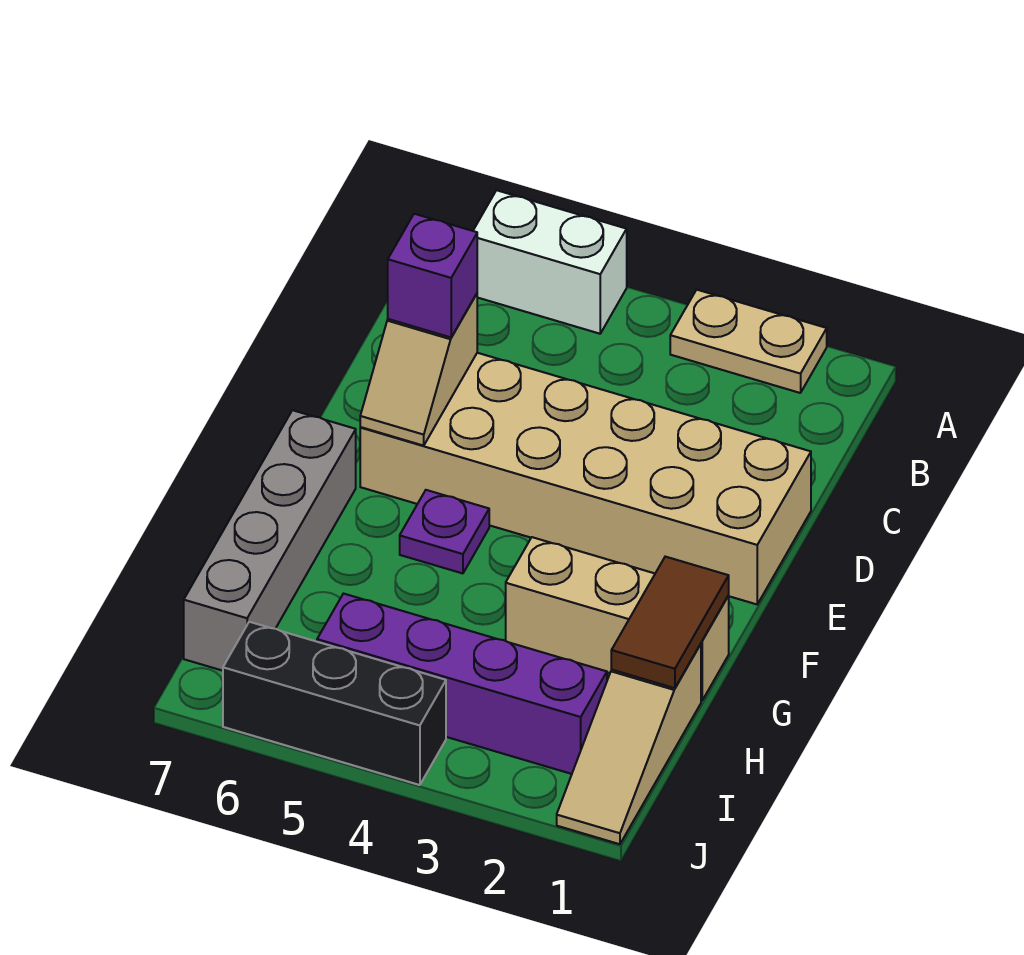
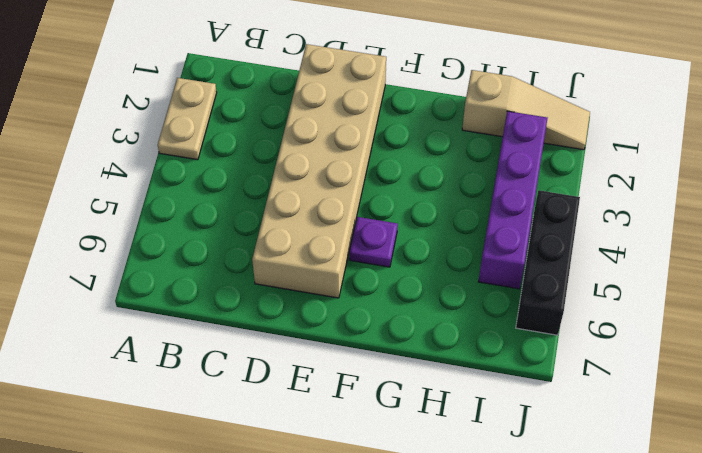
none -> white 1x2 brick [473,190,627,334]
none -> grey 1x4 brick [184,410,356,671]
none -> tan 1x3 brick [506,537,729,700]

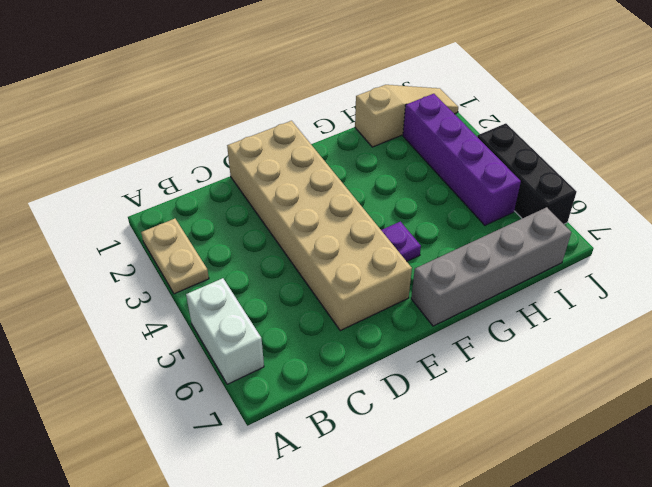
none -> tan 1x3 brick [506,537,729,700]
none -> tan 1x2 slope [360,294,477,446]
none -> brown 1x2 tile [611,557,729,688]

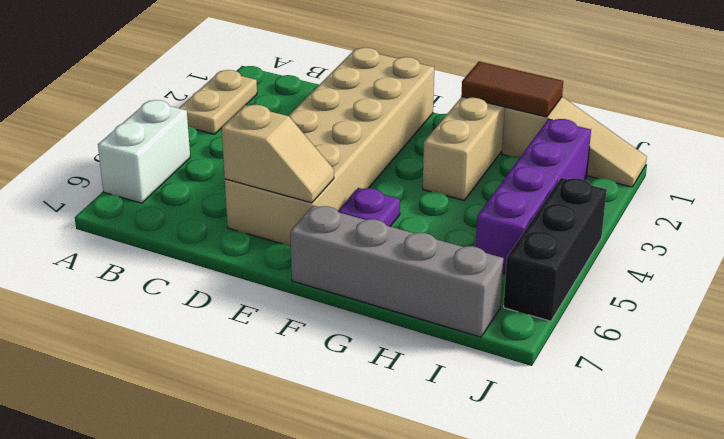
none -> purple 1x1 brick [388,214,477,337]

